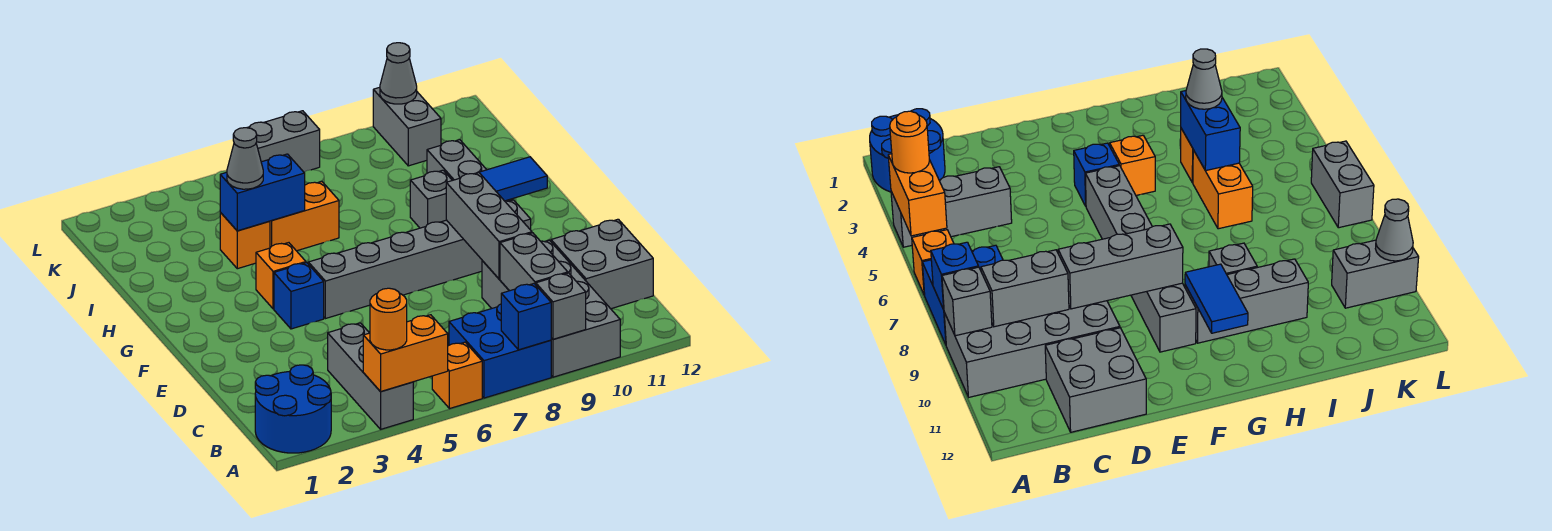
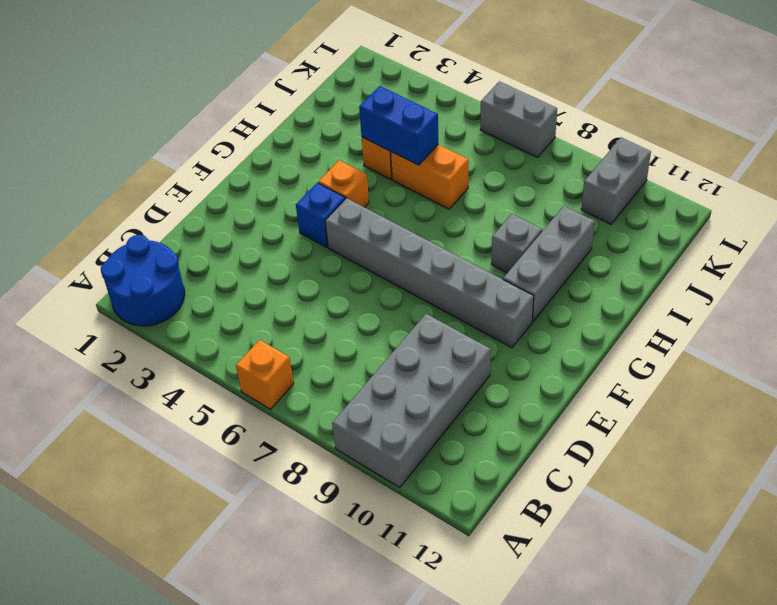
none -> grey 1x3 brick [328,323,413,429]
none -> blue 2x2 brick [449,304,551,398]
none -> grey 2x2 brick [551,219,653,309]

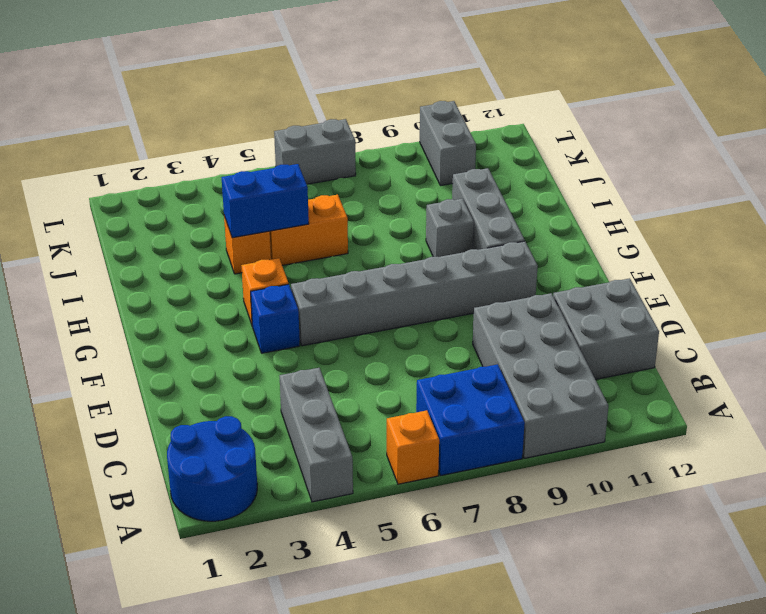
none -> orange 1x2 brick [363,315,448,392]
none -> blue 1x1 brick [501,284,551,350]
none -> grey 1x1 brick [536,273,586,339]

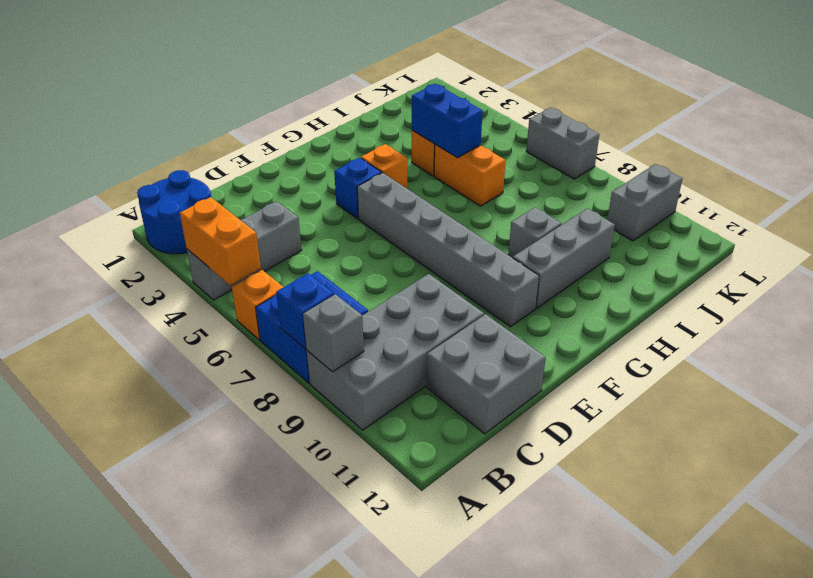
none -> grey 1x2 brick [500,233,568,291]
none -> grey 1x3 brick [446,173,532,279]
none -> blue 1x2 tile [478,157,547,201]

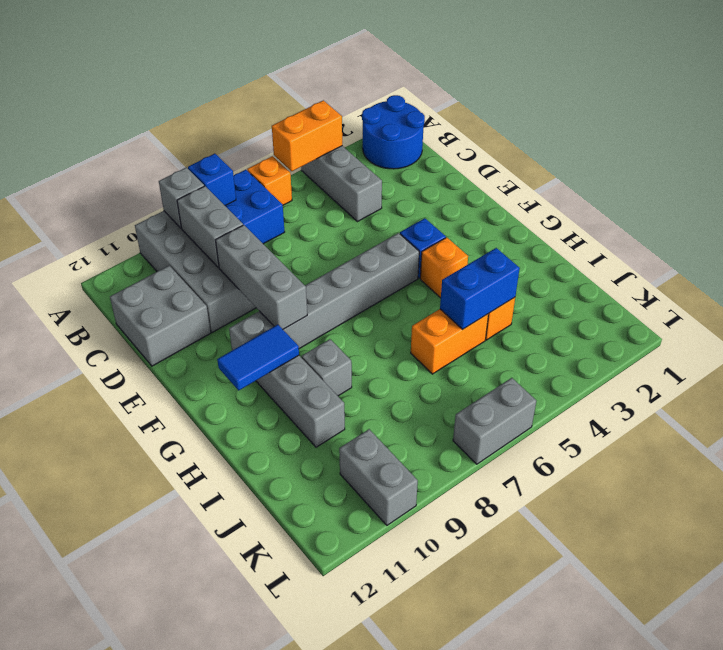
none -> grey 1x1 cone [380,43,417,104]
none -> orange 1x1 round brick [370,288,407,350]
none -> grey 1x1 cone [227,128,263,189]

